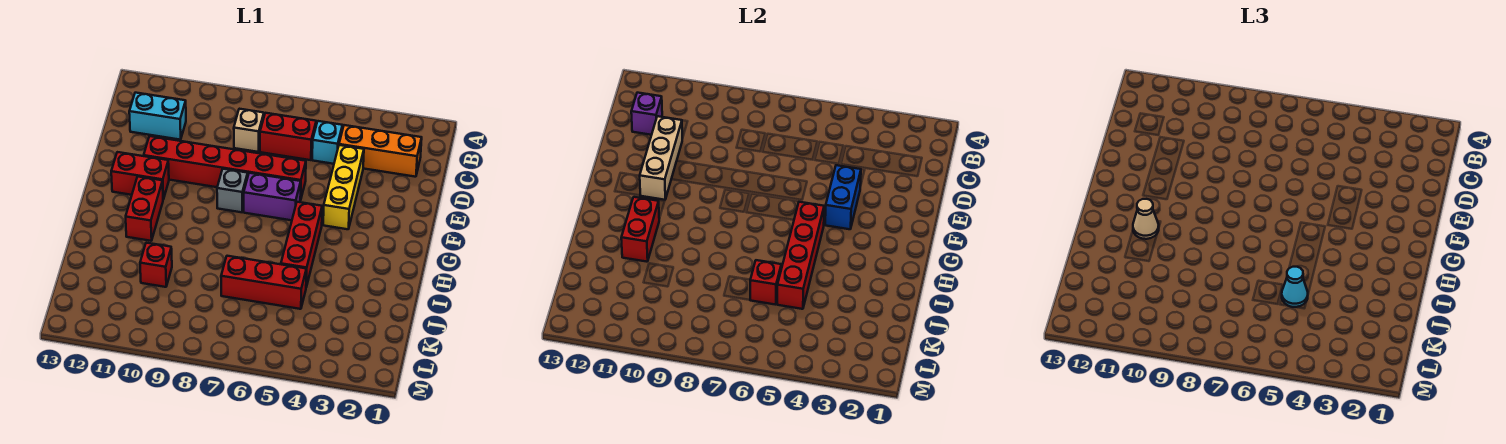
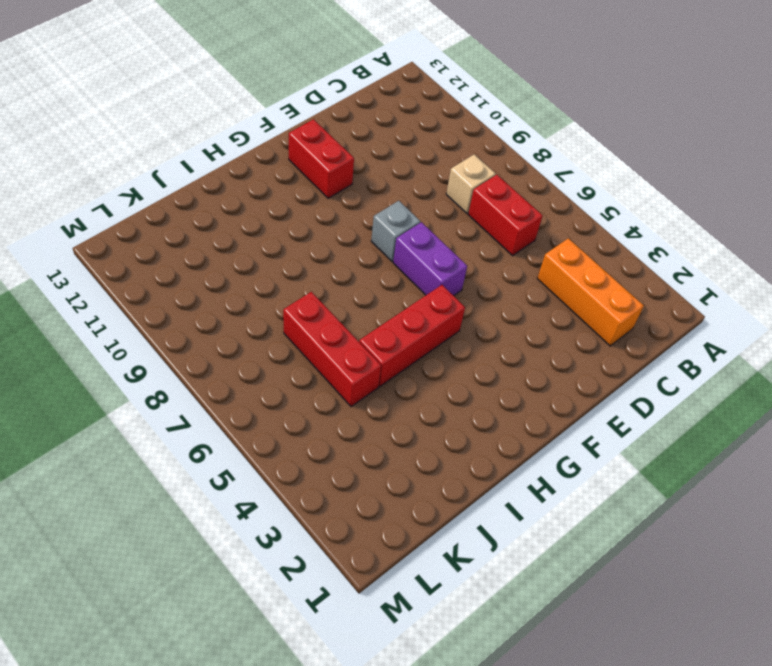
none -> cyan 1x1 brick [312,121,343,164]
none -> cyan 1x2 brick [129,93,186,140]
none -> yellow 1x3 brick [323,145,364,229]

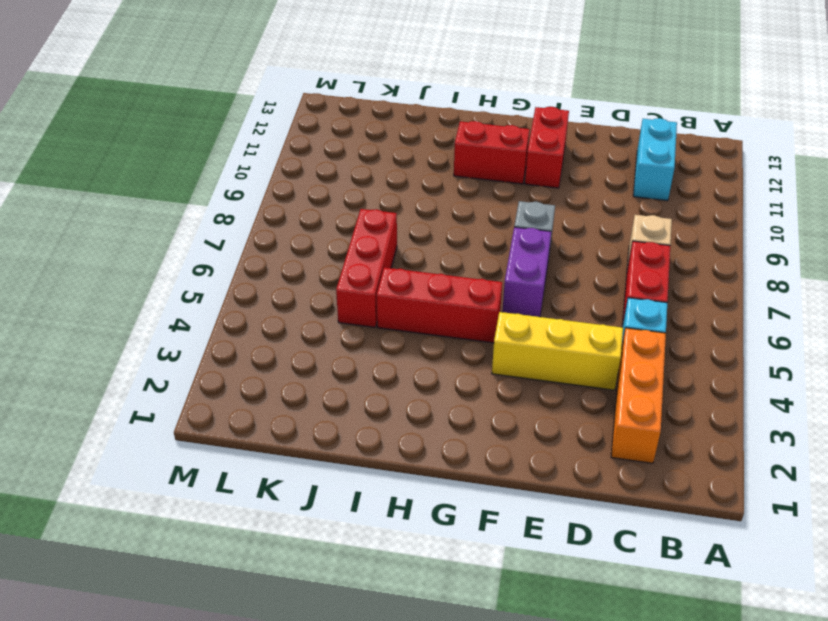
none -> red 1x6 brick [144,136,306,200]
none -> red 1x1 brick [140,243,172,287]
none -> purple 1x1 brick [631,93,662,135]

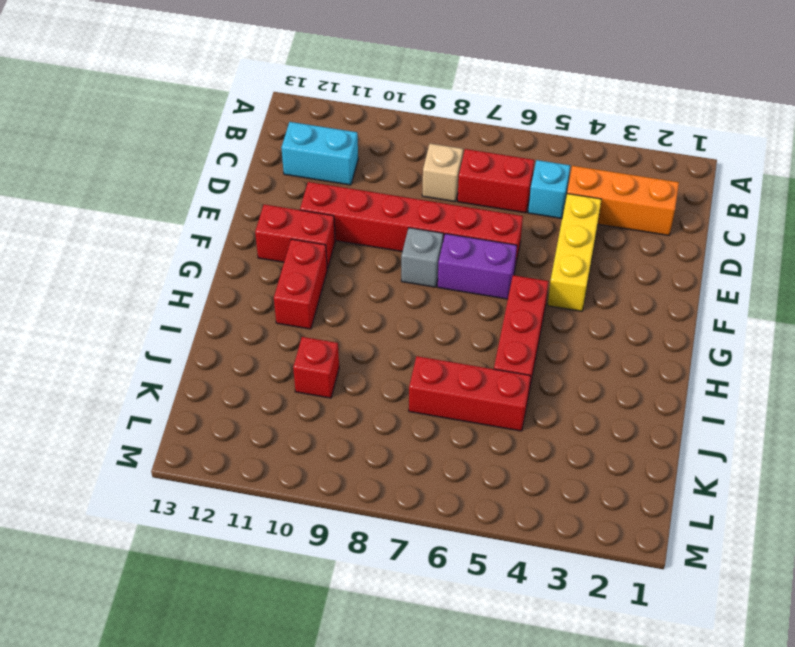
none -> purple 1x1 brick [631,93,662,135]
none -> tan 1x3 brick [640,116,682,200]
none -> blue 1x2 brick [825,165,861,229]

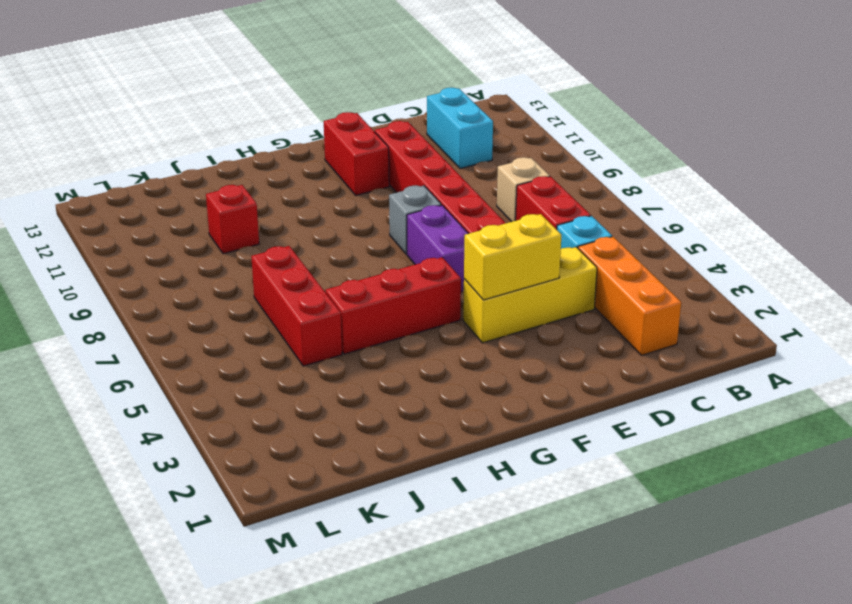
yellow 1x2 brick [464,214,561,300] -> blue 1x2 brick [825,165,861,229]
none -> red 1x2 brick [126,177,163,241]
none -> purple 1x1 brick [631,93,662,135]
none -> tan 1x3 brick [640,116,682,200]

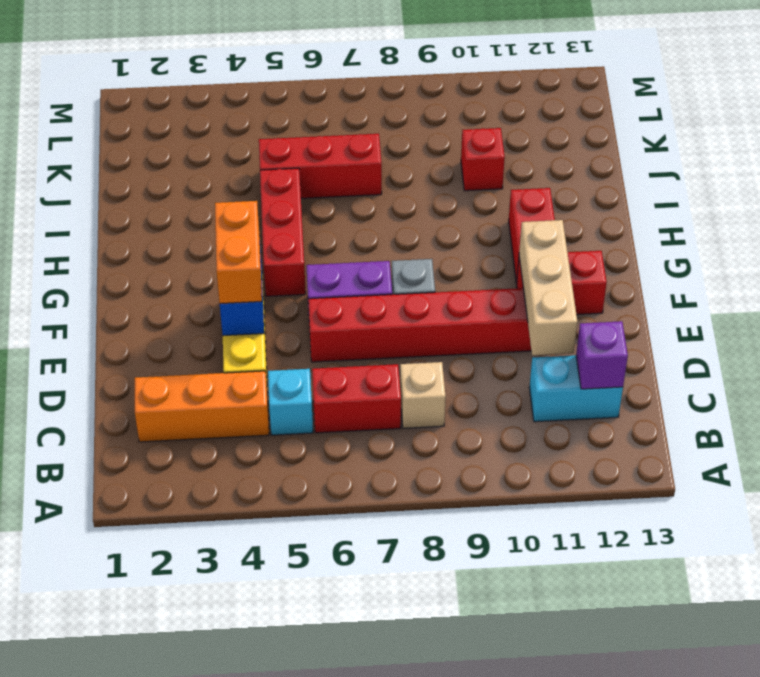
orange 1x2 brick [215,201,262,304] -> none
none -> red 1x4 brick [777,202,824,309]
none -> red 1x2 brick [621,197,659,262]
none -> red 1x1 brick [750,260,781,305]

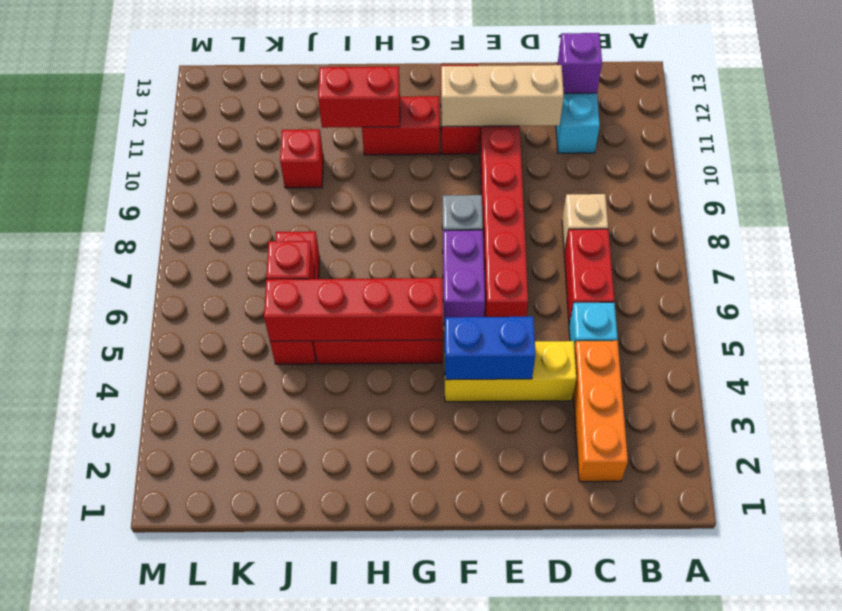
none -> tan 1x1 cone [1133,199,1159,239]
none -> cyan 1x1 cone [1282,267,1308,307]

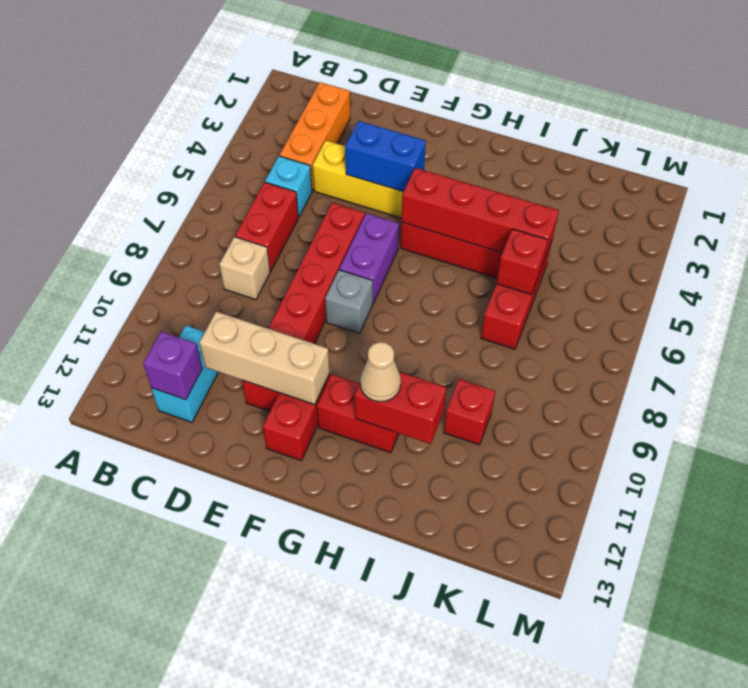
none -> cyan 1x1 cone [1282,267,1308,307]

